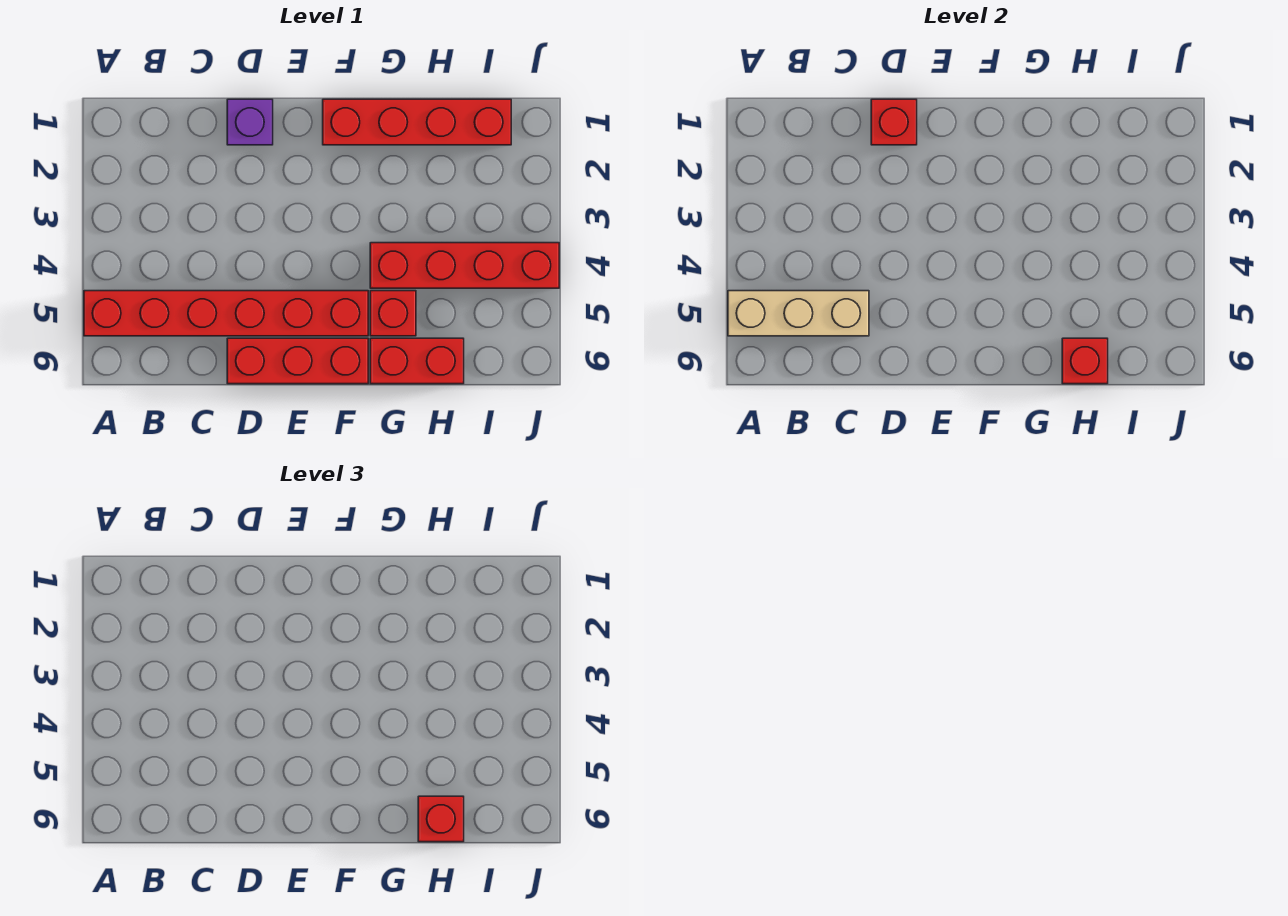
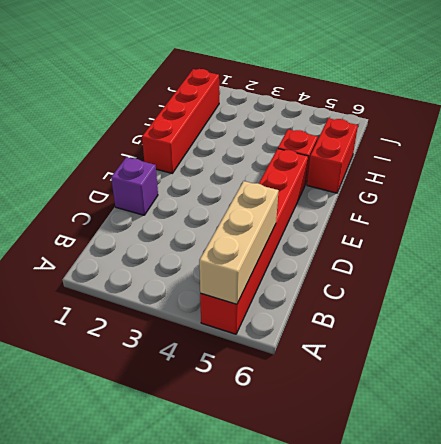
none -> red 1x3 brick [227,338,368,384]
none -> red 1x4 brick [370,243,559,288]

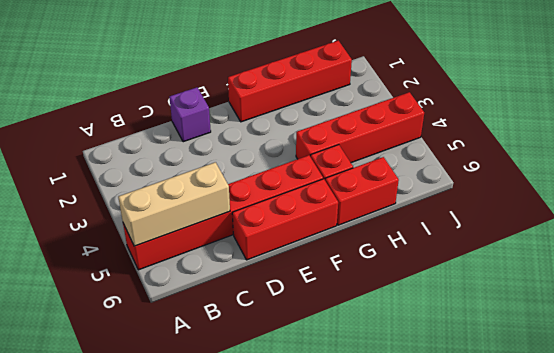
none -> red 1x1 brick [871,99,917,145]
none -> red 1x1 brick [1062,338,1108,384]

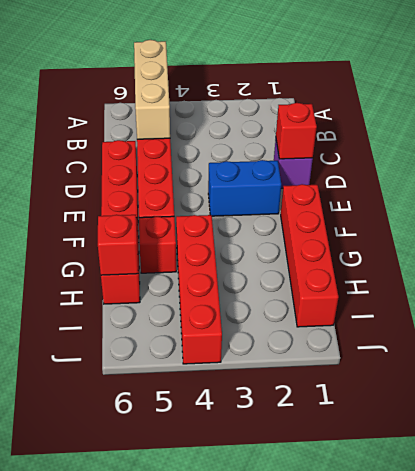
blue 1x2 brick [208,160,281,216] -> none
none -> red 1x1 brick [418,796,464,842]

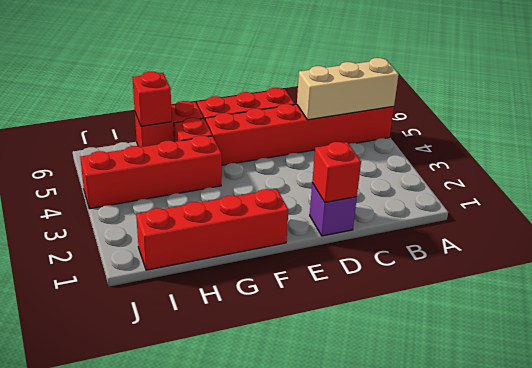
none -> red 1x1 brick [418,796,464,842]

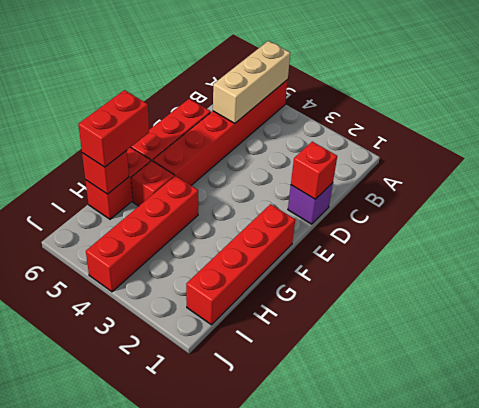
red 1x2 brick [78,90,149,167] -> red 1x1 brick [418,796,464,842]

